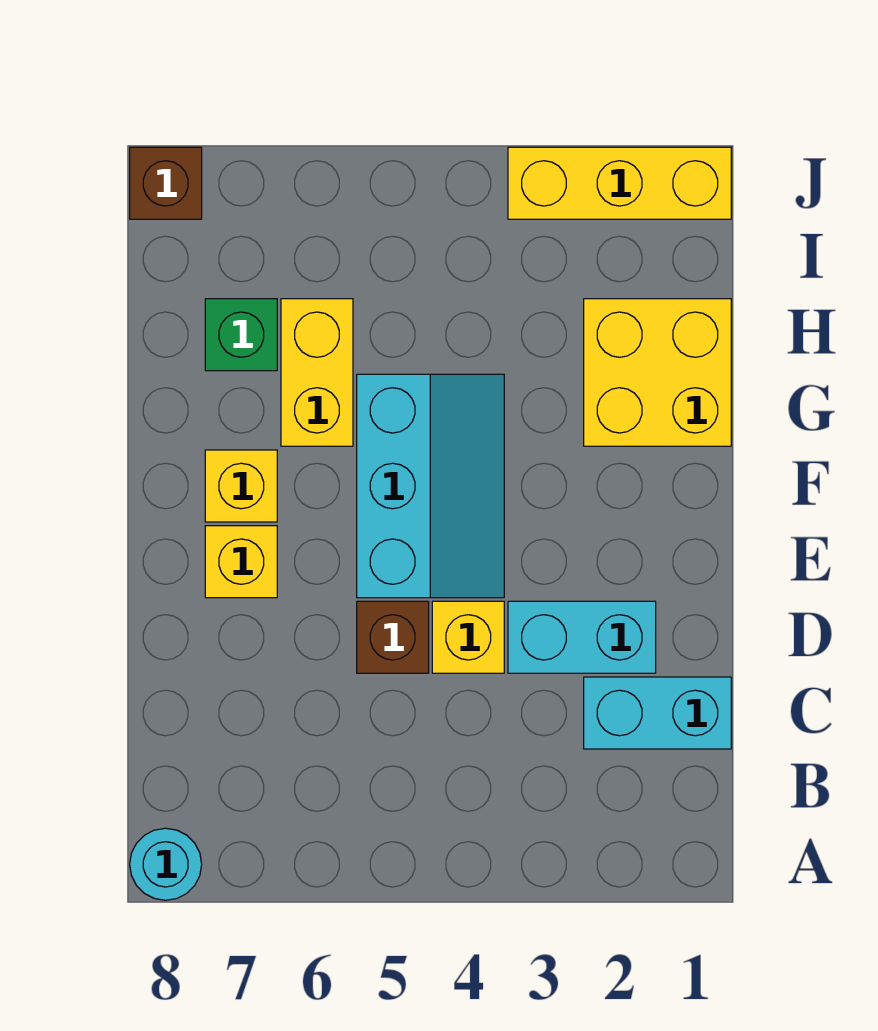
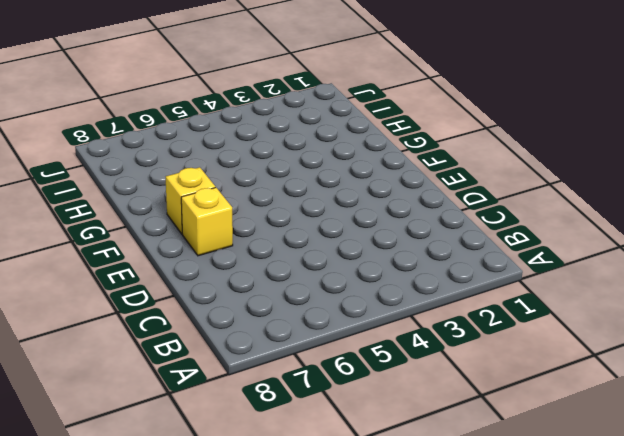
none -> cyan 1x1 round brick [130,828,202,900]
none -> cyan 1x2 brick [584,677,731,749]
none -> cyan 1x2 brick [508,601,656,673]

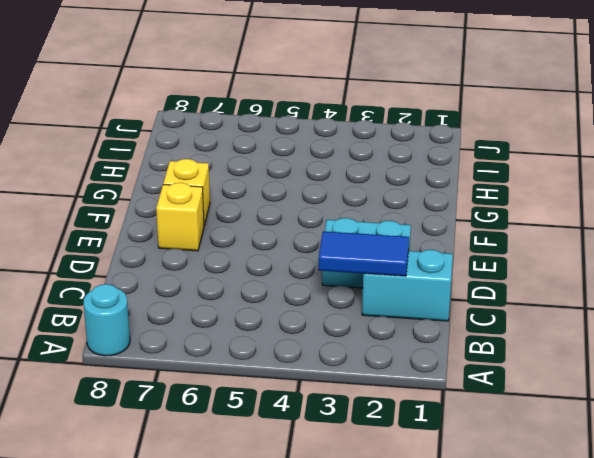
blue 1x2 tile [318,231,409,276] -> none
none -> yellow 1x1 brick [432,601,504,673]
none -> brown 1x1 brick [357,601,429,673]
none -> cyan 2x3 slope [357,374,504,598]

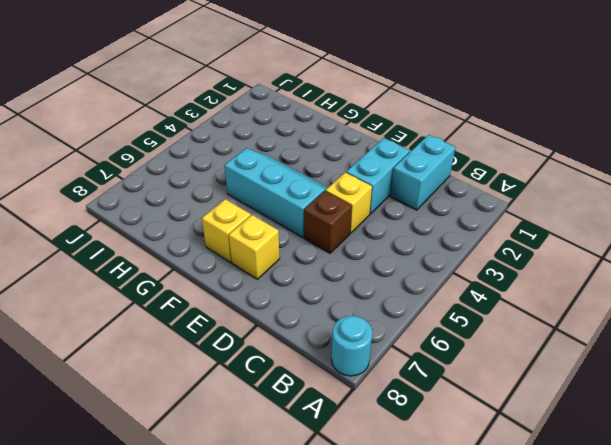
none -> yellow 2x2 brick [584,299,731,446]
none -> yellow 1x2 brick [281,299,353,446]
none -> green 1x1 brick [205,299,277,371]

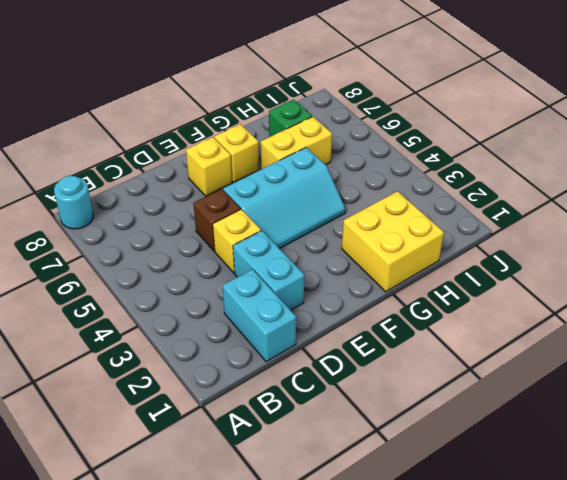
none -> yellow 1x3 brick [508,147,731,219]
none -> brown 1x1 brick [130,147,202,219]

